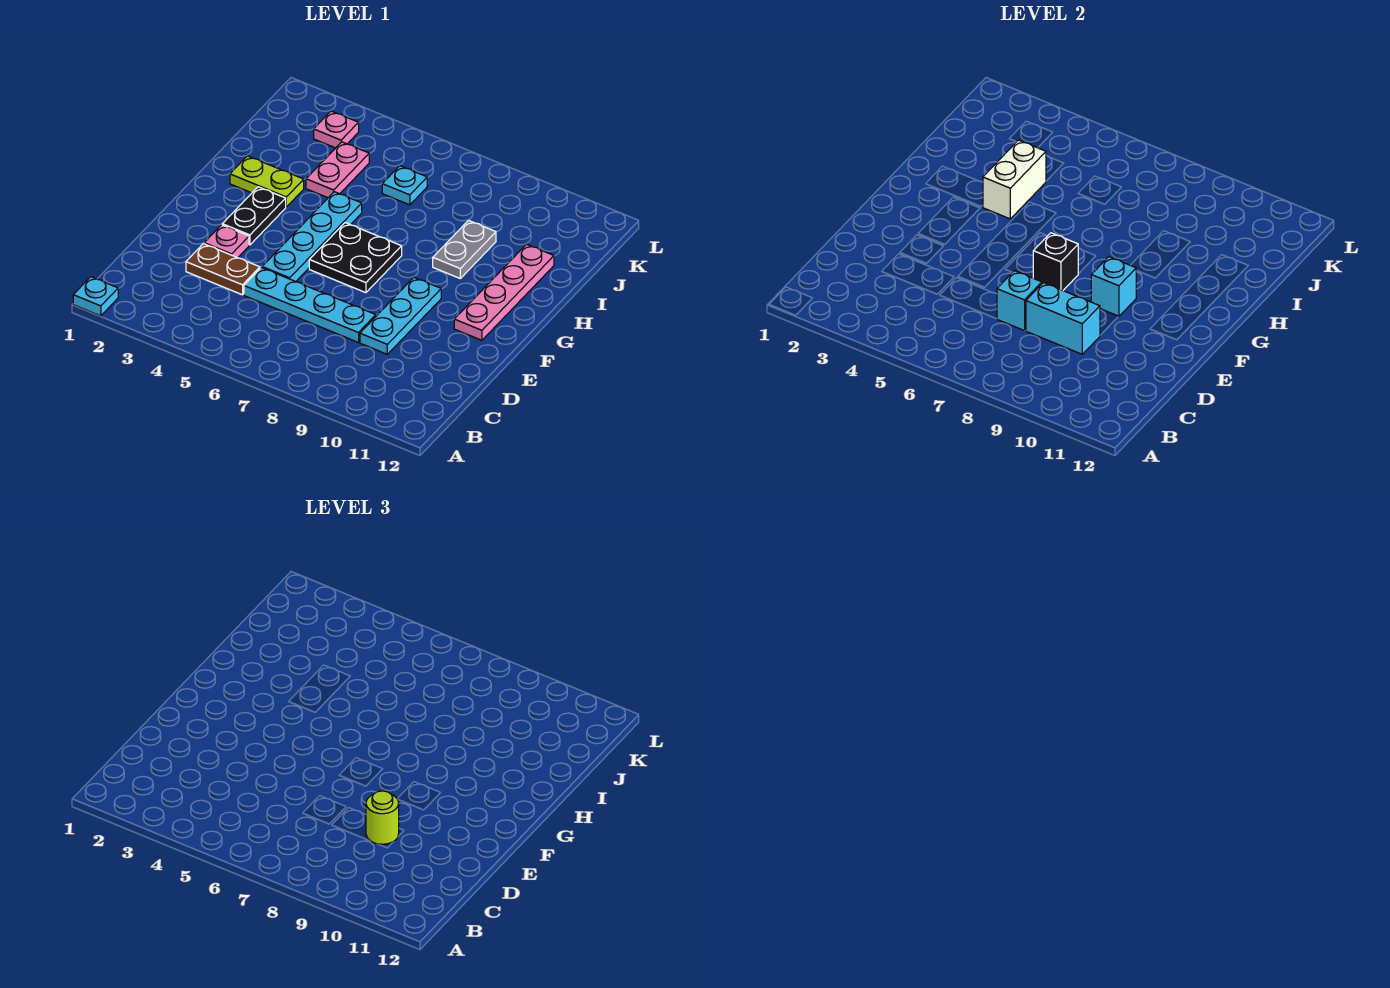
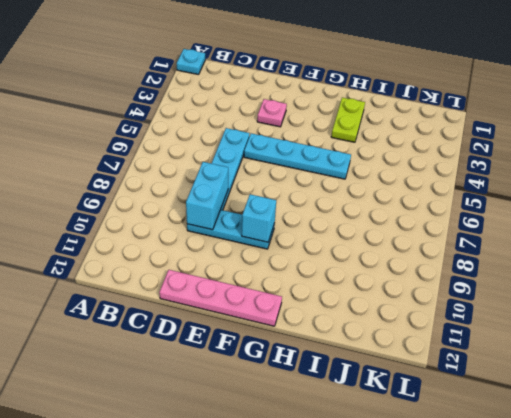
pink 1x4 plate [159,270,282,326] -> pink 1x4 plate moved to [454,244,554,340]
none -> brown 1x2 plate [186,244,260,295]
none -> black 1x2 plate [222,187,286,245]
none -> black 2x2 plate [309,223,402,293]

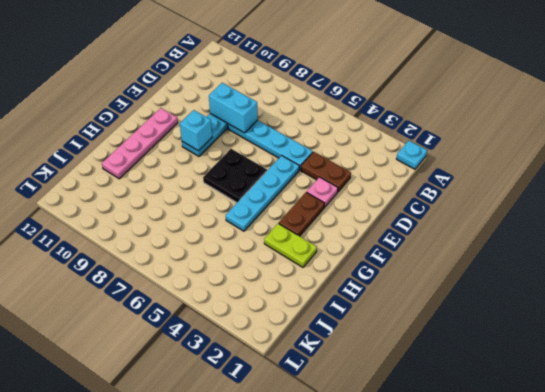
brown 1x2 plate [279,192,324,236] -> black 1x2 plate [222,187,286,245]
none -> grey 1x2 plate [433,221,496,278]
none -> pink 1x2 plate [306,142,369,198]
none -> cyan 1x1 plate [382,166,427,205]

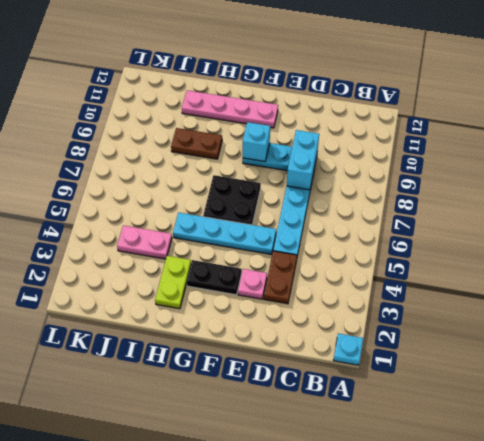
brown 1x2 plate [171,128,222,159] -> grey 1x2 plate [433,221,496,278]
none -> cyan 1x1 plate [382,166,427,205]
none -> pink 1x1 plate [314,111,359,148]
none -> cyan 1x1 brick [997,271,1042,331]

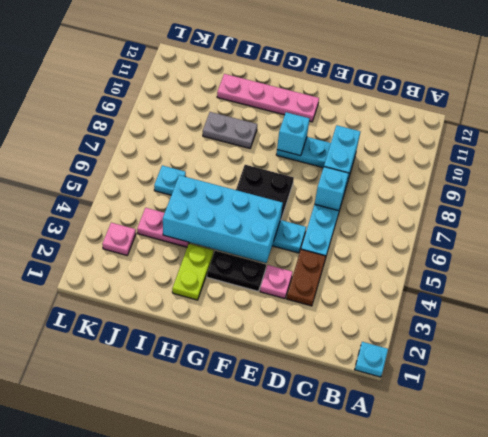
cyan 2x4 brick [163,175,283,263] -> white 1x2 brick [983,140,1046,219]
none -> black 1x1 brick [1033,233,1078,290]
none -> lime 1x1 round brick [366,791,399,844]

